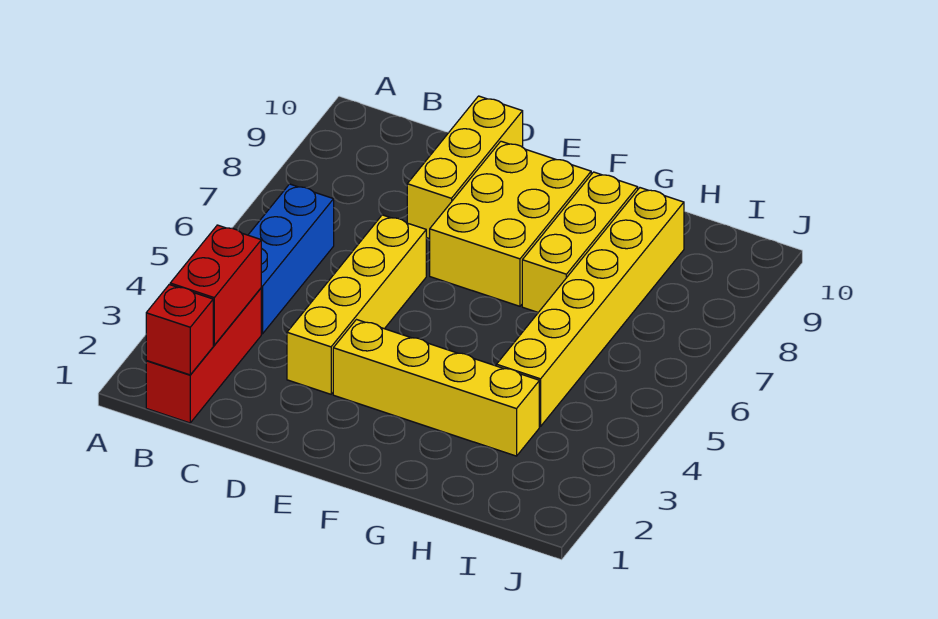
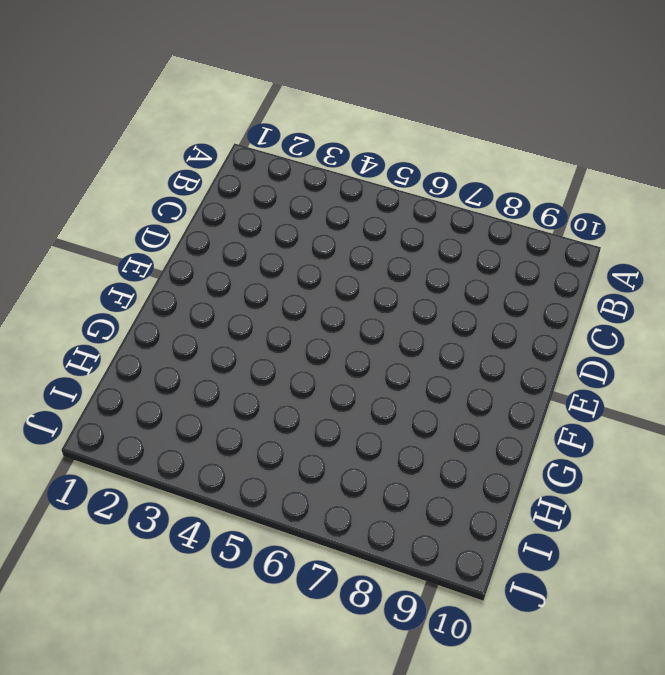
none -> red 1x3 brick [146,289,261,423]
none -> blue 1x3 brick [249,184,334,334]

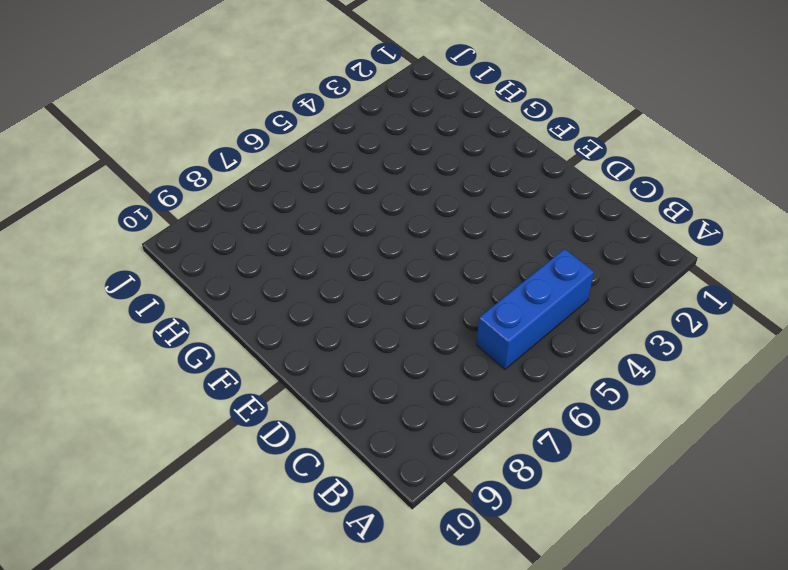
none -> red 1x3 brick [146,289,261,423]
none -> yellow 1x4 brick [287,215,426,394]

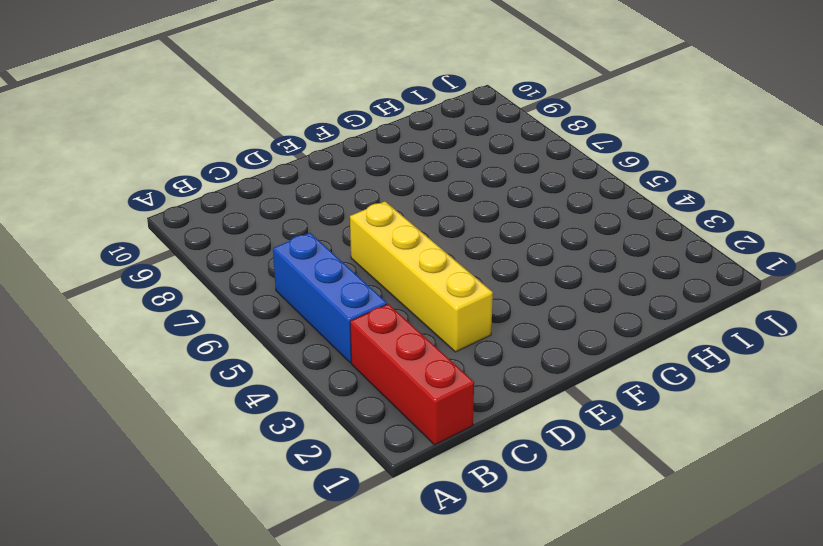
none -> yellow 1x3 brick [407,96,523,239]
none -> yellow 1x4 brick [333,320,539,456]

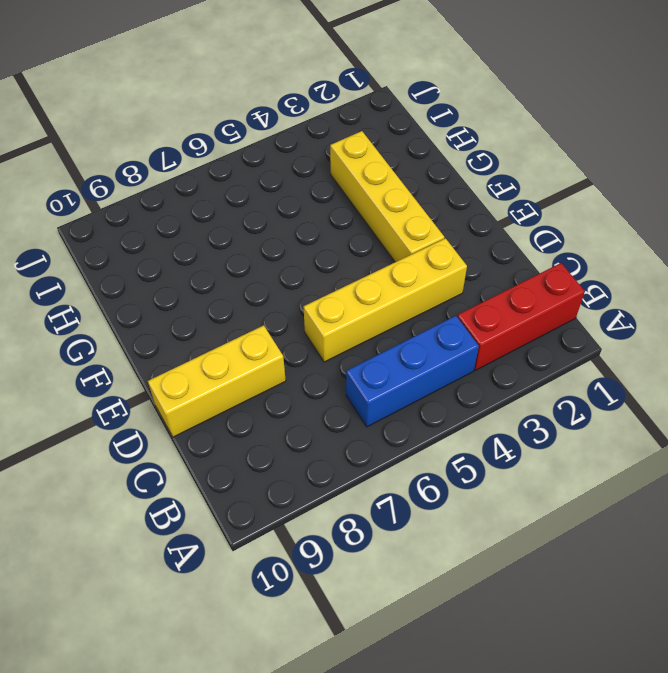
none -> yellow 2x3 brick [430,141,591,306]
none -> yellow 1x3 brick [522,172,638,312]

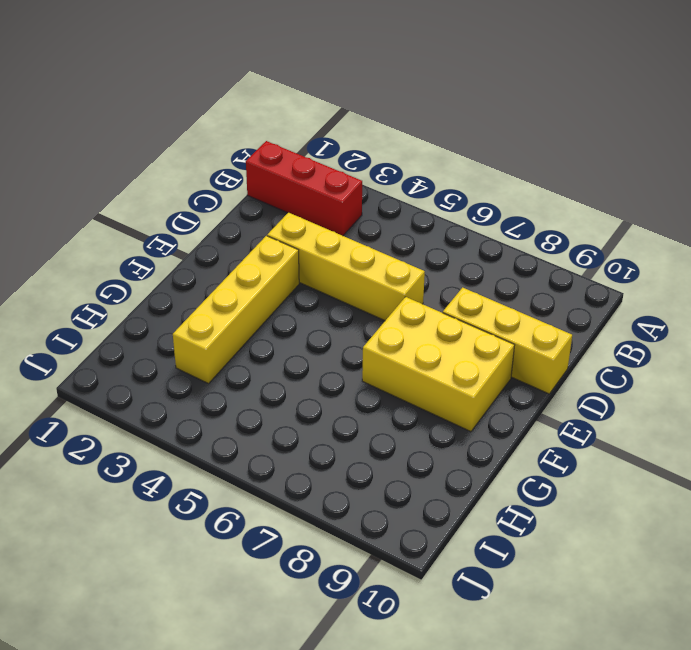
none -> blue 1x3 brick [249,184,334,334]
none -> yellow 1x3 brick [522,172,638,312]

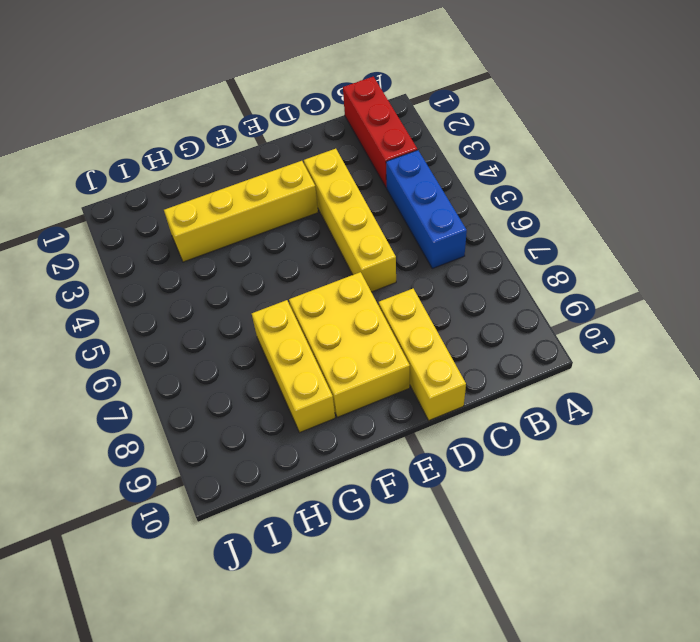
none -> yellow 1x6 brick [497,188,684,426]
none -> red 1x1 brick [146,285,213,375]

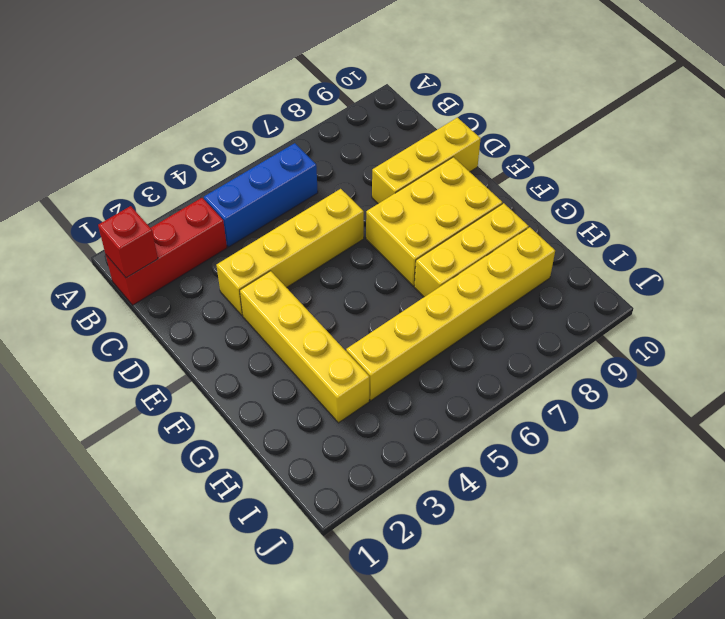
none -> red 1x2 brick [170,225,261,345]

